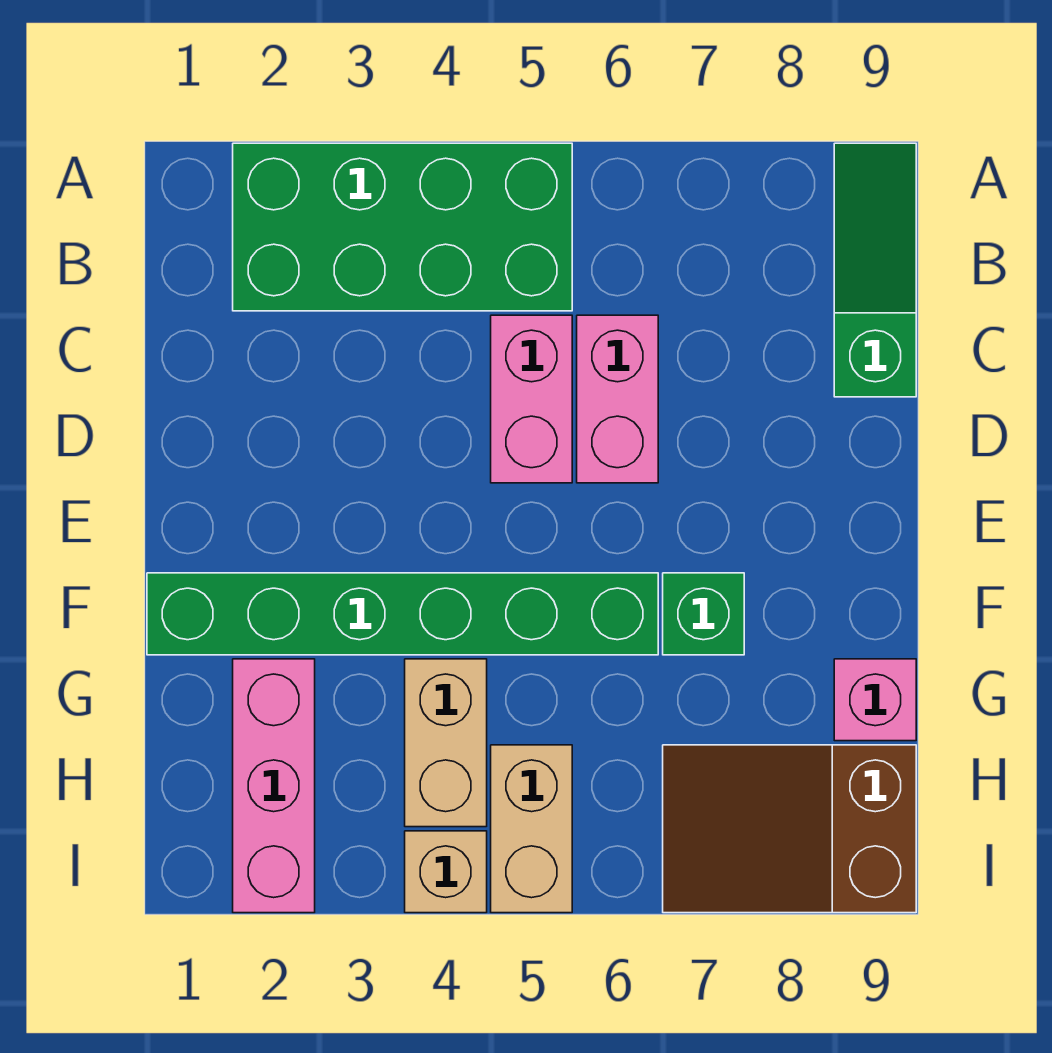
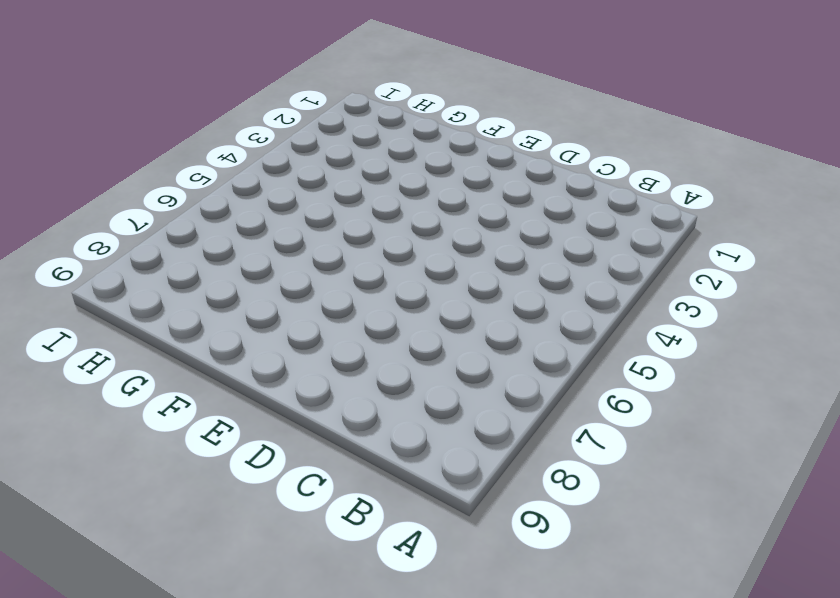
none -> green 2x4 brick [233,143,572,311]
none -> green 1x3 slope [834,143,916,397]
none -> pink 1x2 brick [491,315,572,483]

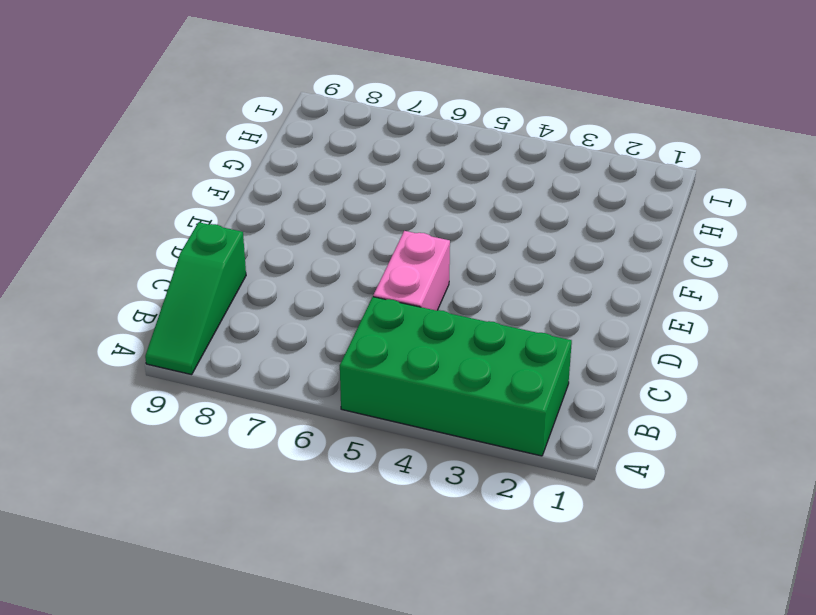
none -> pink 1x2 brick [577,315,658,483]
none -> green 1x6 brick [147,573,658,655]
none -> green 1x1 brick [663,573,744,655]

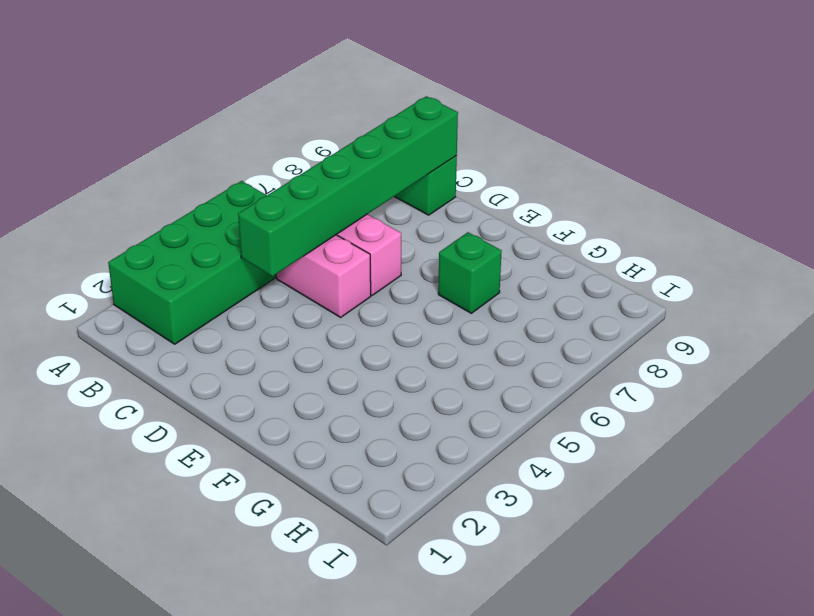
green 1x6 brick [238,96,458,276] -> green 1x6 brick moved to [147,573,658,655]
none -> pink 1x3 brick [233,659,315,913]
none -> tan 1x2 brick [405,659,487,827]
none -> pink 1x1 brick [834,659,916,741]

